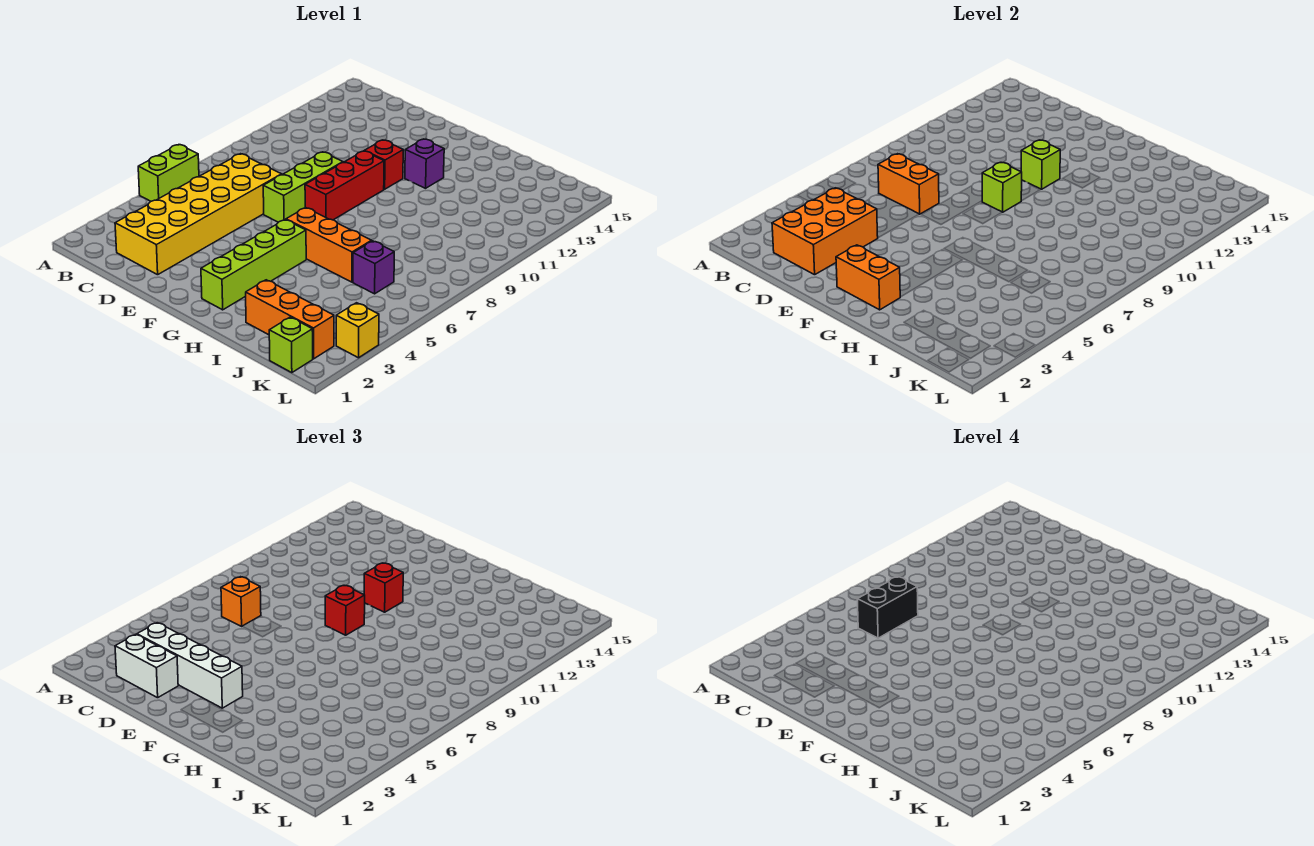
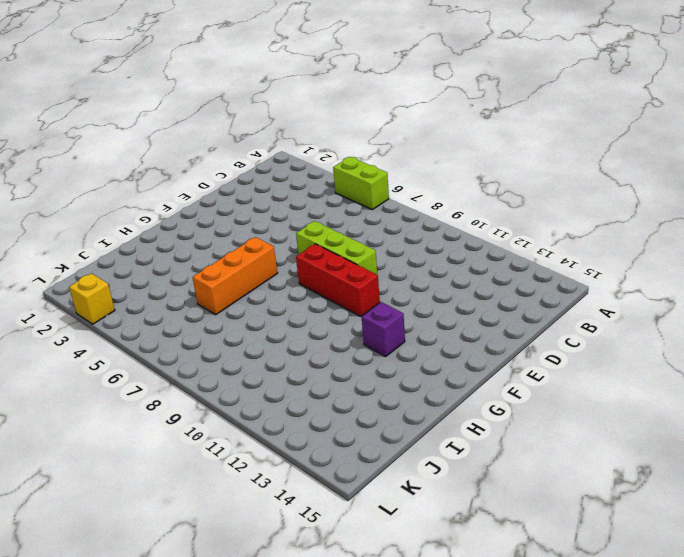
none -> yellow 2x6 brick [115,154,282,275]
none -> red 1x1 brick [365,140,403,189]
none -> lime 1x4 brick [201,220,306,310]

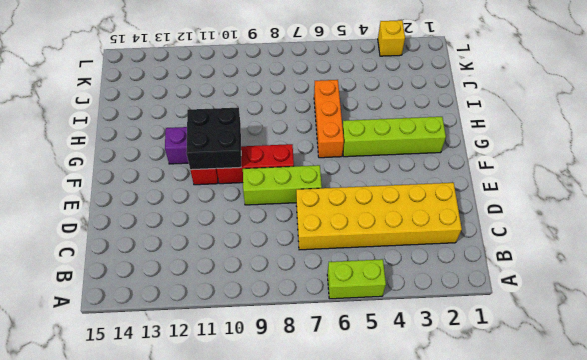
black 2x2 brick [186,107,241,170] -> lime 1x1 brick [1021,140,1060,189]
none -> orange 1x3 brick [246,280,334,359]
none -> purple 1x1 brick [353,241,394,294]
none -> lime 1x1 brick [269,317,313,373]

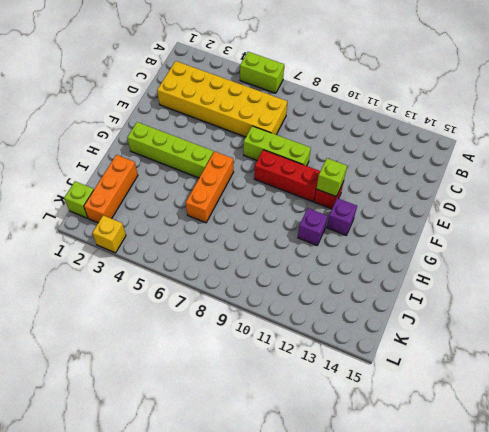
purple 1x1 brick [298,208,328,245] -> purple 1x1 brick moved to [353,241,394,294]
none -> orange 2x3 brick [772,188,878,275]
none -> orange 1x2 brick [878,154,939,214]
none -> orange 1x2 brick [836,245,900,310]

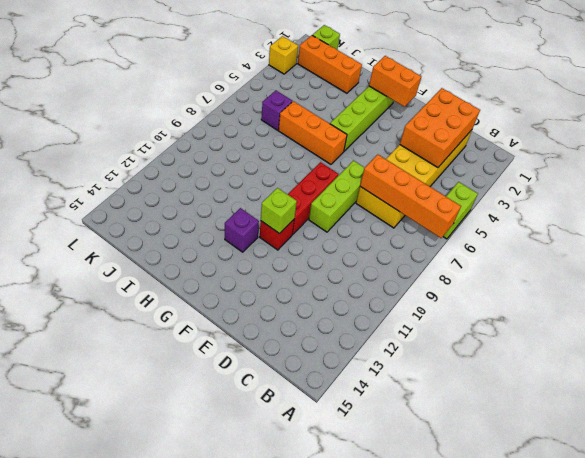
orange 1x4 brick [360,154,461,238] -> orange 1x2 brick [878,154,939,214]
none -> lime 1x1 brick [982,163,1022,212]
none -> white 1x2 brick [115,635,178,698]
none -> white 1x4 brick [137,623,243,708]

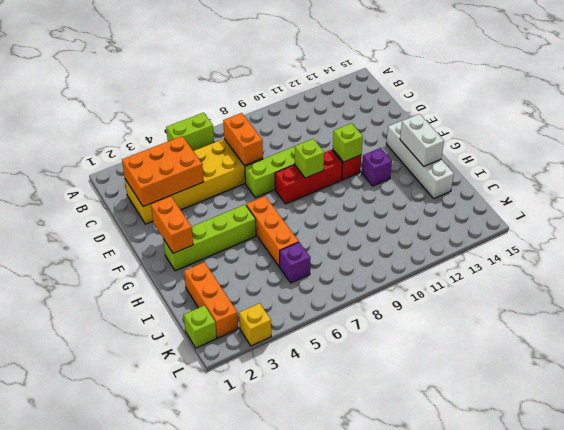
white 1x4 brick [386,119,454,199] -> white 1x4 brick moved to [137,623,243,708]
white 1x2 brick [400,114,444,166] -> white 1x2 brick moved to [115,635,178,698]
none -> orange 1x1 brick [221,577,261,626]
none -> red 1x1 brick [325,586,365,635]
none -> red 1x1 brick [364,563,403,612]

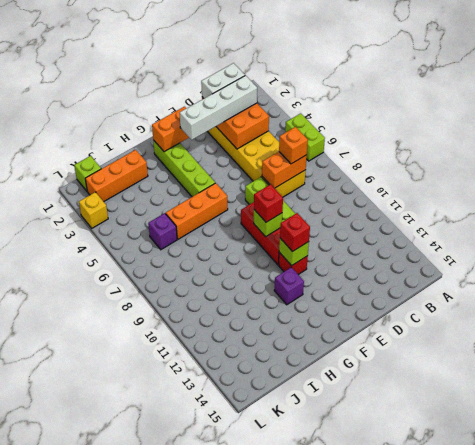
none -> black 1x2 brick [857,577,918,638]

